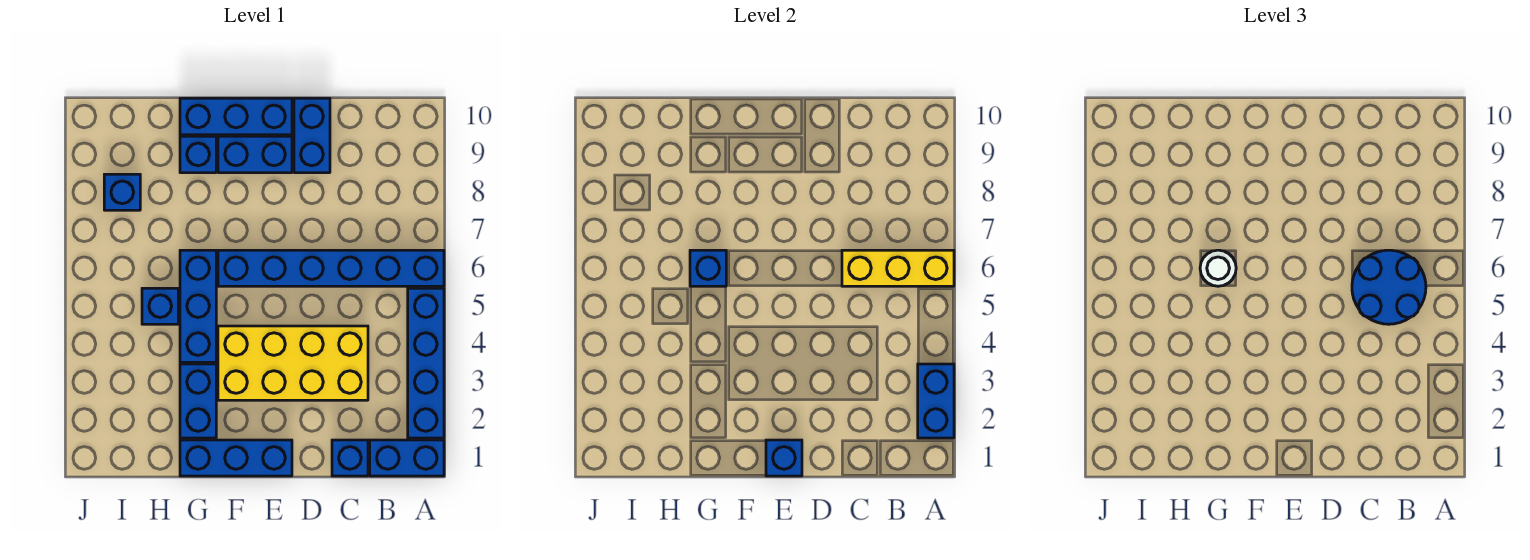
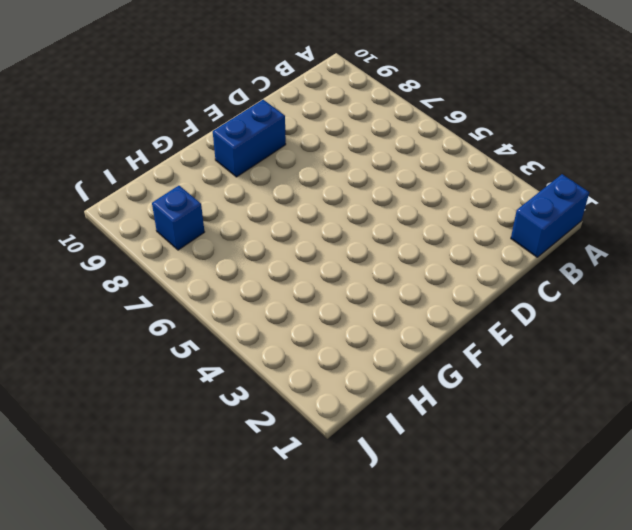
none -> blue 1x4 brick [408,288,444,438]
none -> blue 1x6 brick [218,250,444,286]
none -> blue 1x1 brick [332,440,368,476]

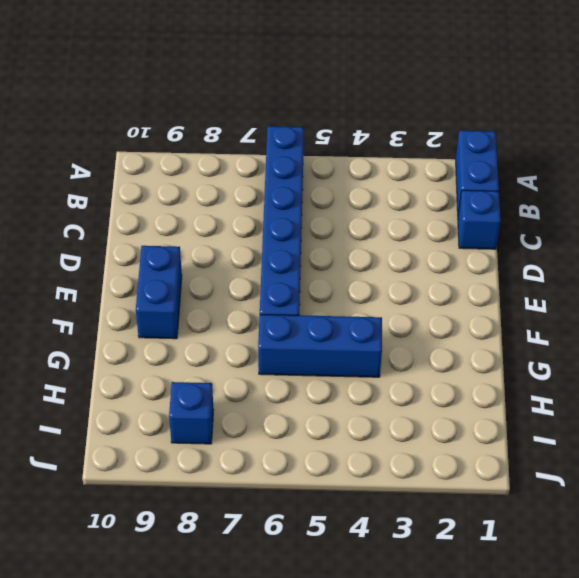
none -> blue 1x4 brick [408,288,444,438]
none -> yellow 2x4 brick [218,326,368,400]
none -> blue 1x2 brick [294,98,330,173]

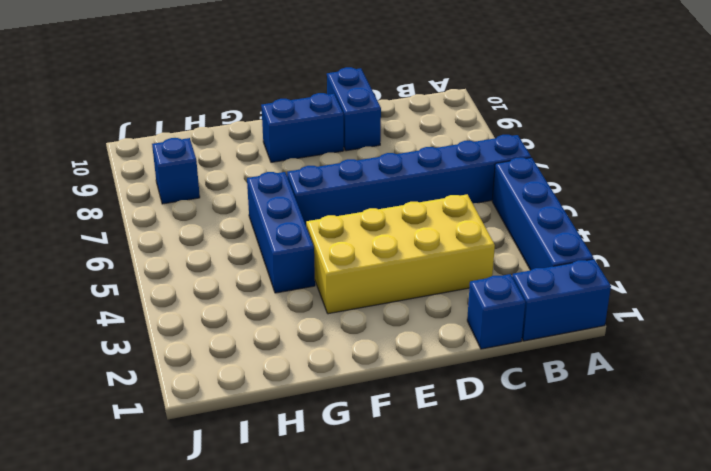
none -> blue 1x3 brick [180,440,292,476]
none -> blue 1x3 brick [180,98,292,135]
none -> blue 1x2 brick [180,364,216,438]

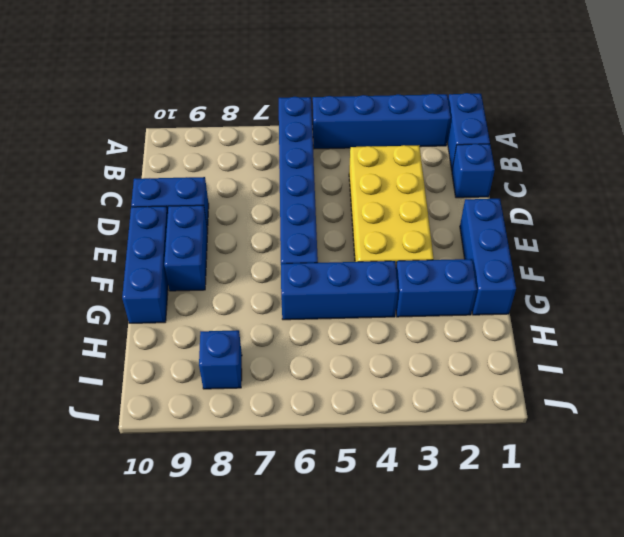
none -> blue 1x1 brick [180,136,216,173]
none -> blue 1x1 brick [142,288,178,324]
none -> blue 1x2 brick [918,364,954,438]

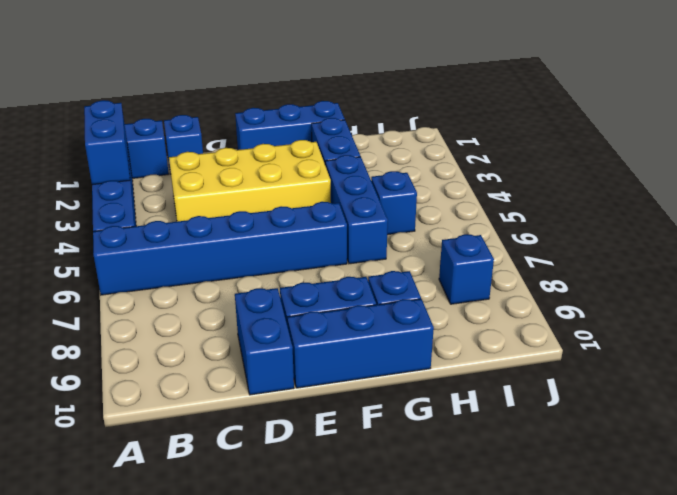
none -> yellow 1x3 brick [842,250,954,286]
none -> blue 1x1 brick [766,440,802,476]
none -> blue 1x1 brick [690,250,726,286]

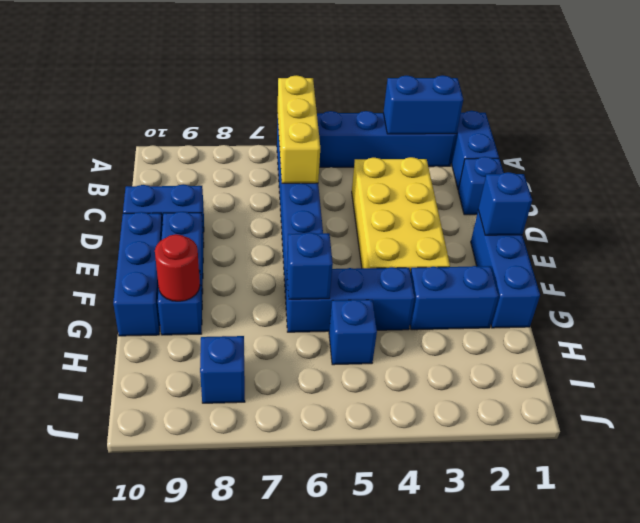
red 1x1 round brick [155,234,200,301] -> none
none -> blue 2x2 round brick [1352,250,1426,324]
none -> white 1x1 round brick [1200,250,1236,286]

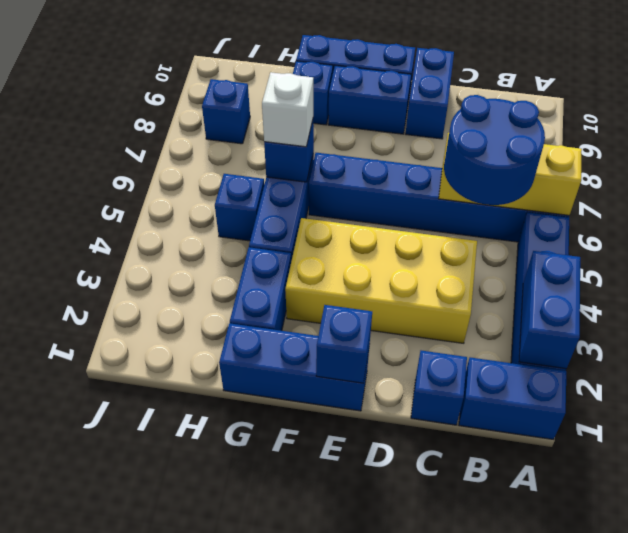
white 1x1 brick [262,72,313,147] -> white 1x1 round brick [1200,250,1236,286]

